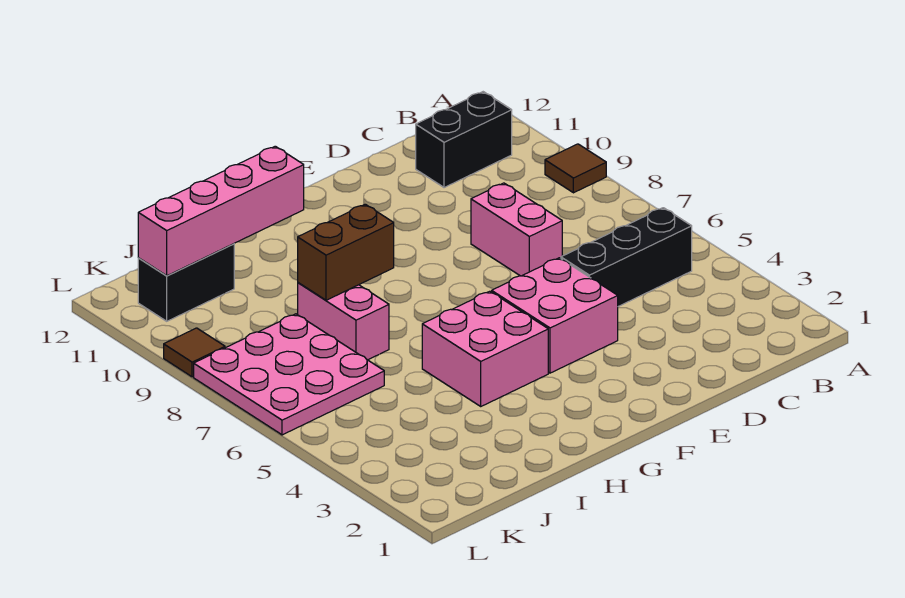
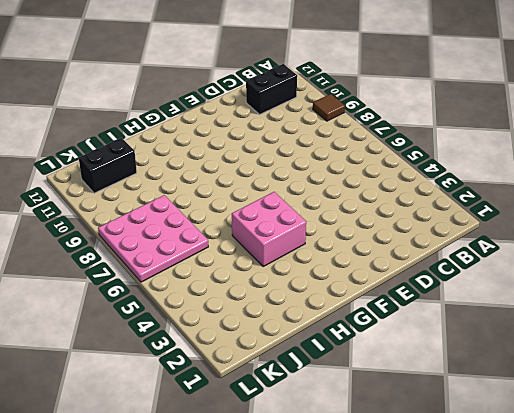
none -> black 1x3 brick [561,208,692,306]
none -> pink 1x2 brick [471,183,562,276]
none -> pink 2x2 brick [492,258,618,373]

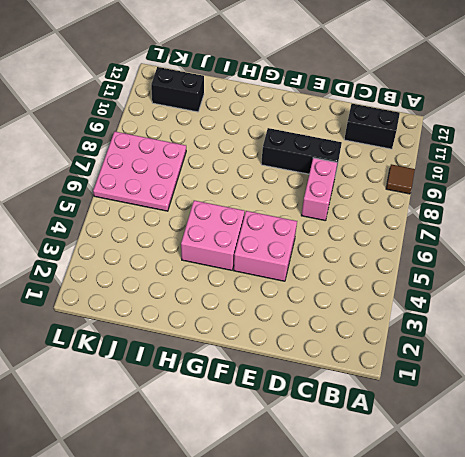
black 1x3 brick [261,128,342,175] -> black 1x3 brick moved to [561,208,692,306]
none -> pink 1x2 brick [298,283,389,360]
none -> brown 1x1 tile [164,328,225,377]
none -> brown 1x2 brick [298,204,394,300]

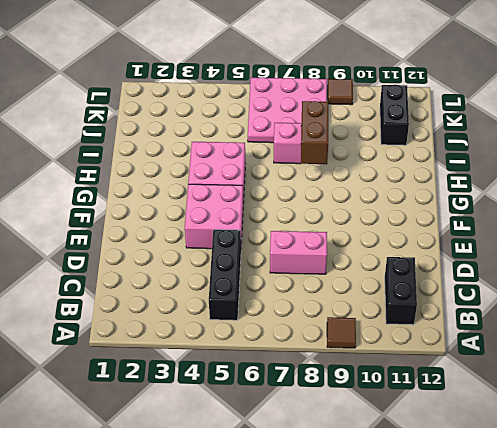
none -> pink 1x4 brick [138,146,304,276]

